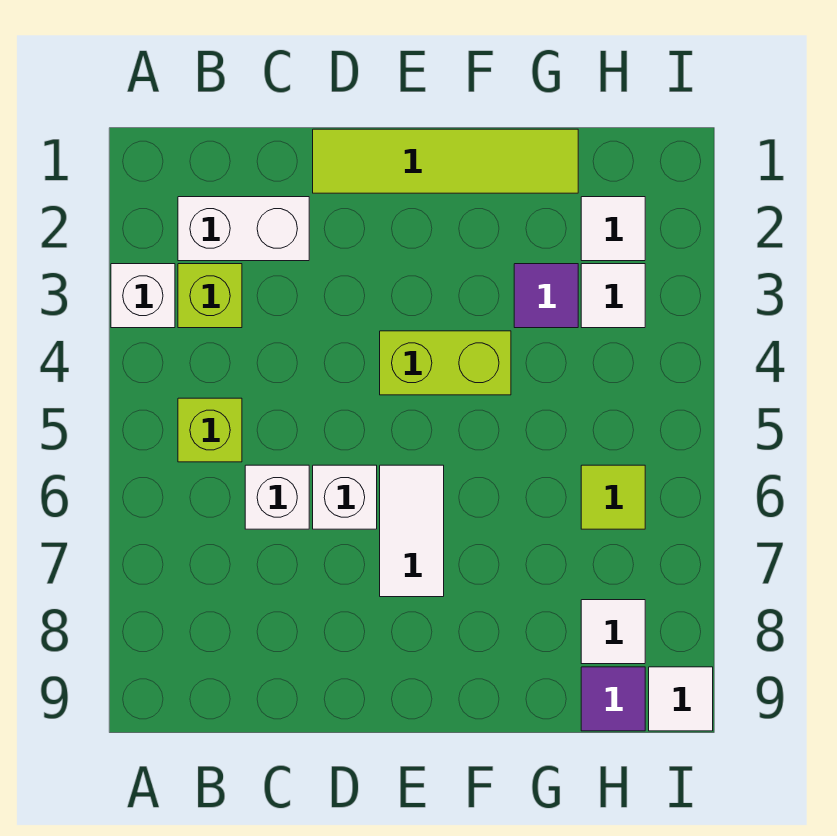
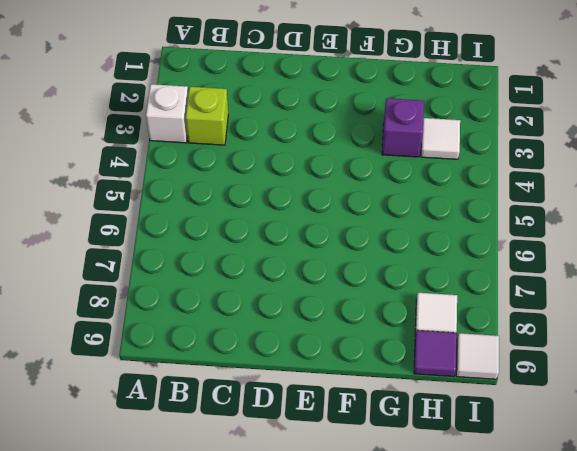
purple 1x1 brick [382,98,424,157] -> purple 1x1 tile [514,264,578,328]
none -> white 1x2 brick [178,197,309,261]
none -> lime 1x1 brick [178,398,242,462]
none -> white 1x1 brick [245,465,309,529]

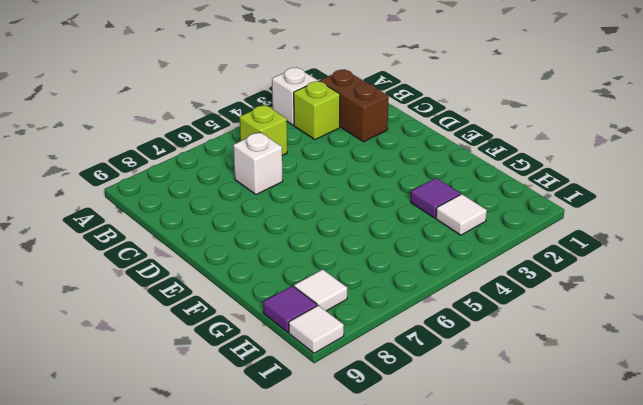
brown 1x2 brick [320,70,389,142] -> white 1x2 brick [178,197,309,261]
none -> lime 1x4 tile [313,129,578,193]
none -> white 1x1 brick [313,465,377,529]
none -> lime 1x2 brick [380,331,511,395]

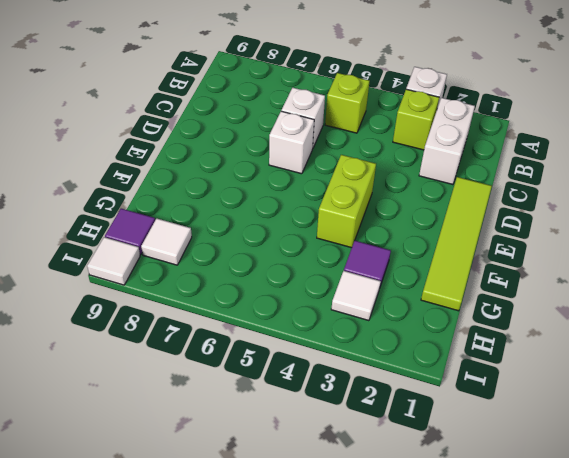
none -> white 1x2 tile [380,465,444,597]
none -> white 1x1 tile [581,197,645,261]
none -> lime 1x1 tile [581,465,645,529]

